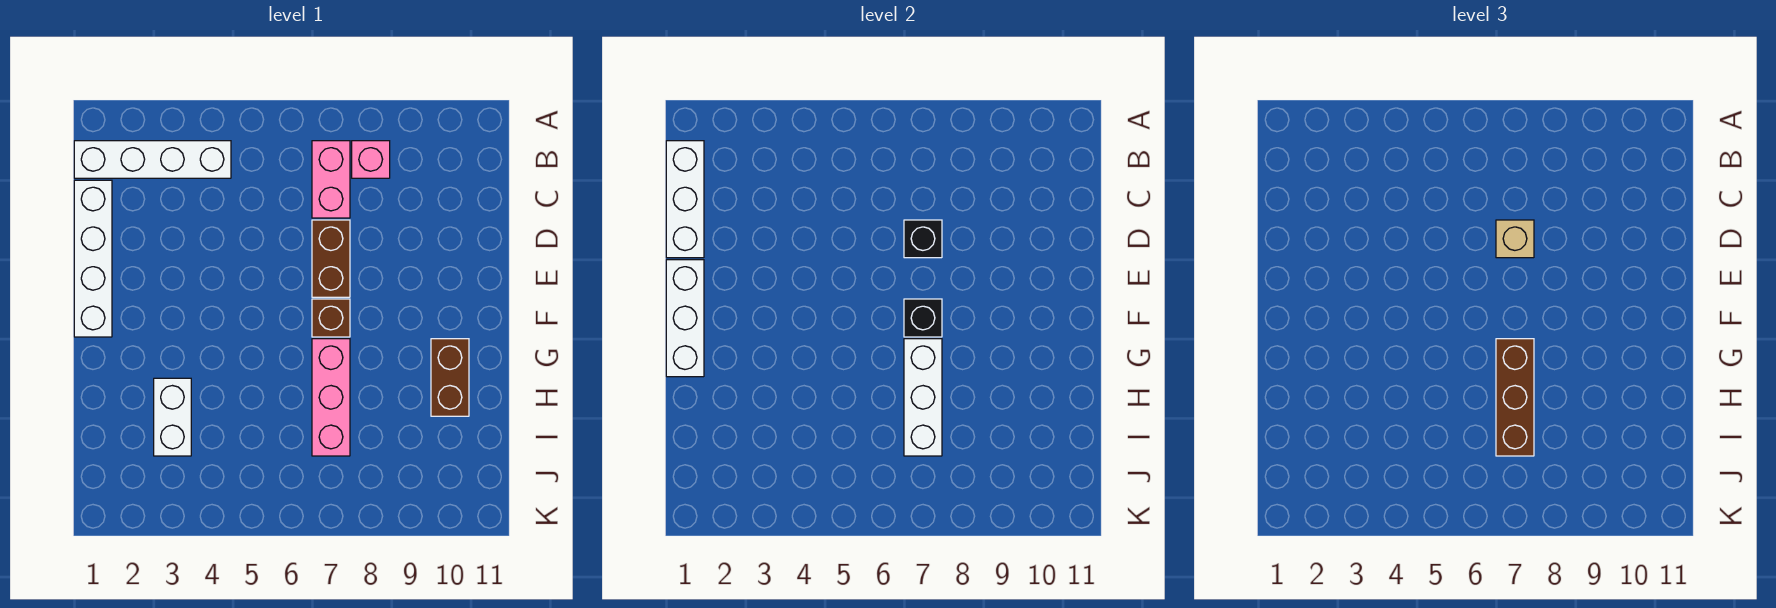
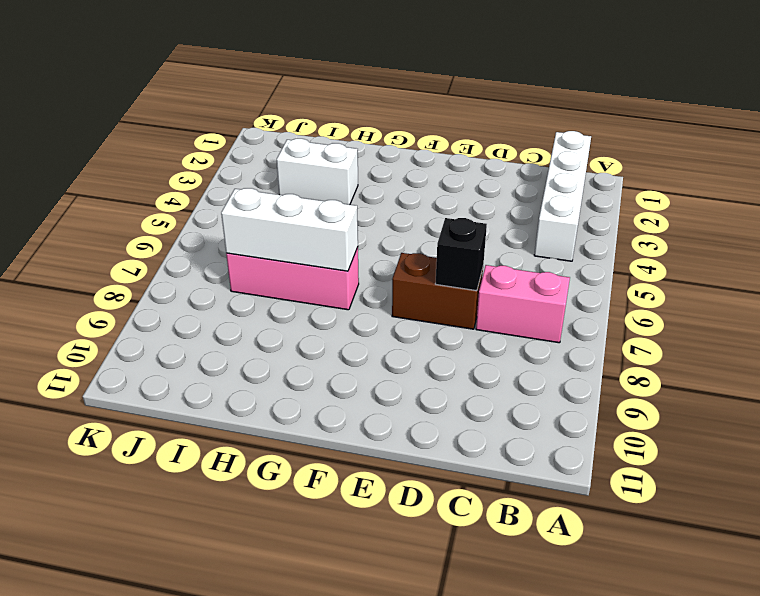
none -> pink 1x1 brick [352,141,390,178]
none -> white 1x4 brick [74,180,112,337]
none -> brown 1x1 brick [312,299,350,337]

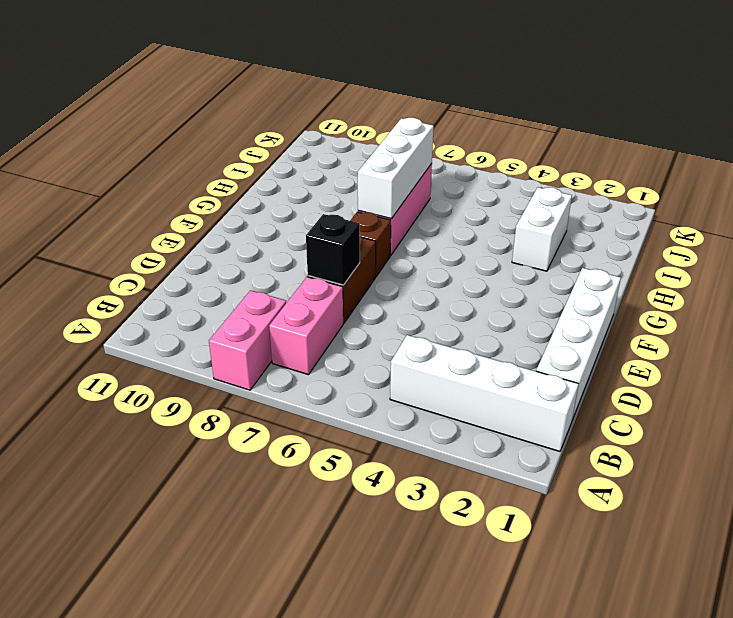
pink 1x2 brick [209,290,286,390] -> pink 1x1 brick [352,141,390,178]
none -> brown 1x2 brick [431,339,469,416]
none -> white 1x3 brick [666,141,704,258]
none -> white 1x3 brick [666,260,704,377]

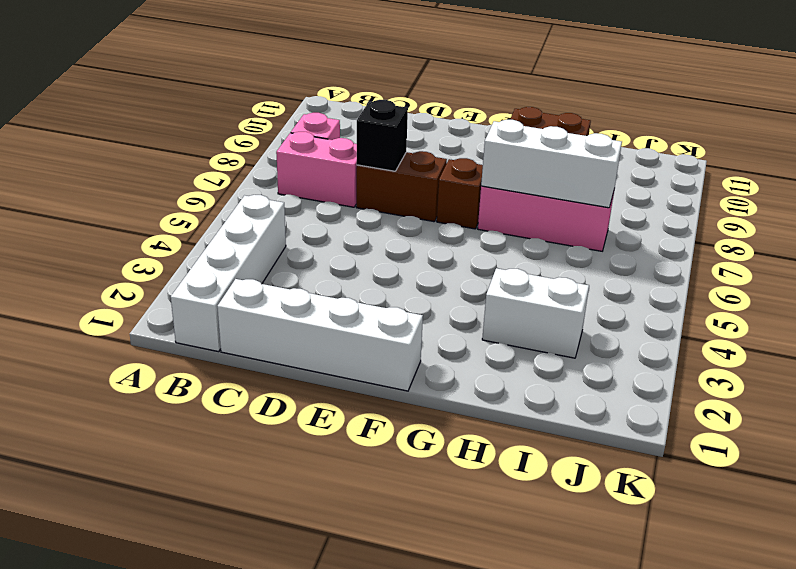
none -> white 1x3 brick [666,141,704,258]
none -> white 1x3 brick [666,260,704,377]
none -> black 1x1 brick [904,299,942,337]

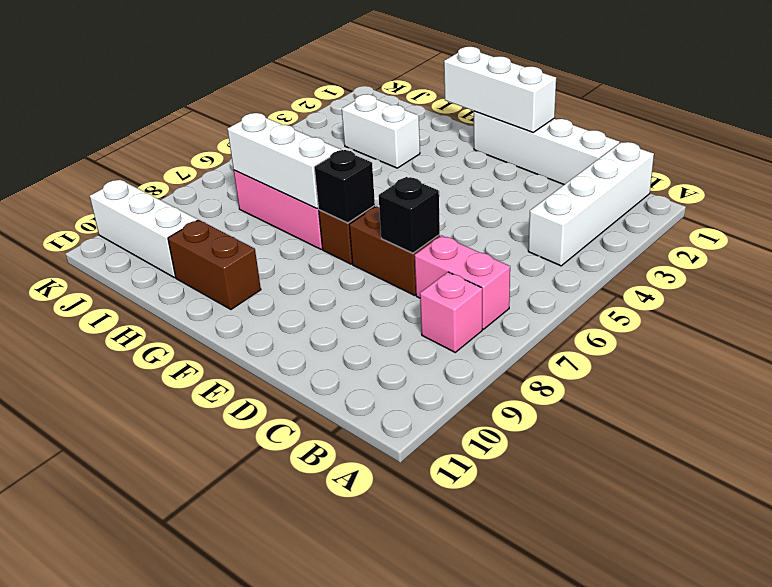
white 1x3 brick [90,180,197,278] -> white 1x3 brick moved to [666,141,704,258]
none -> tan 1x1 brick [1496,220,1534,258]
none -> brown 1x3 brick [1496,339,1534,456]

